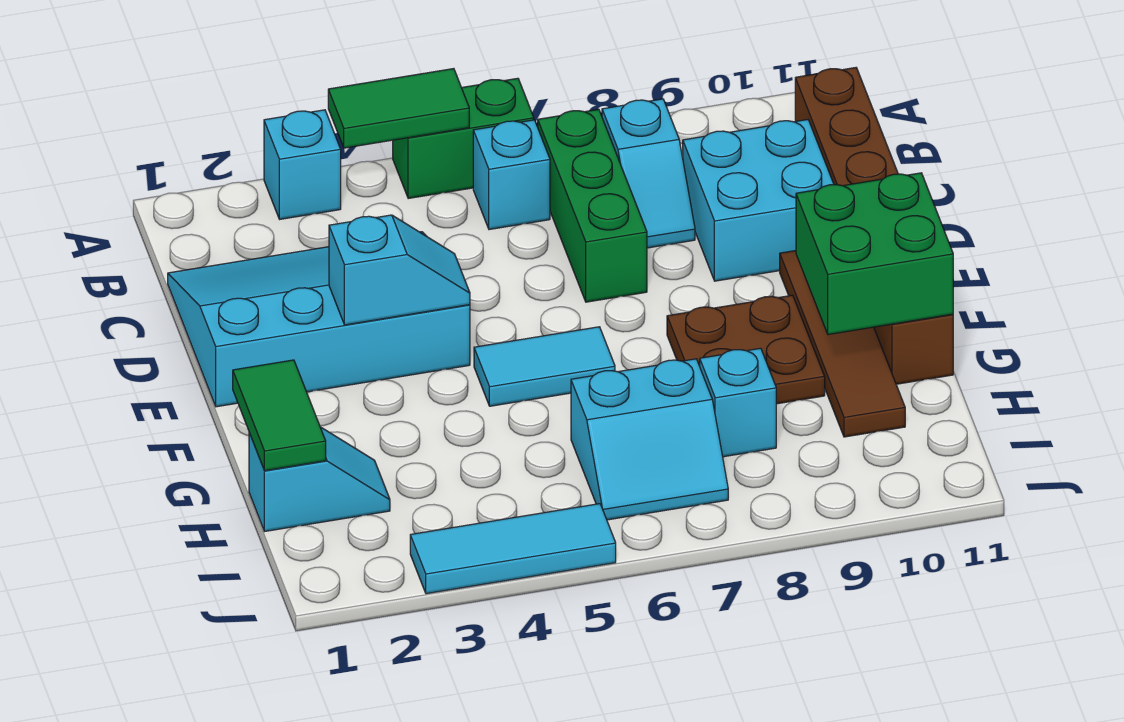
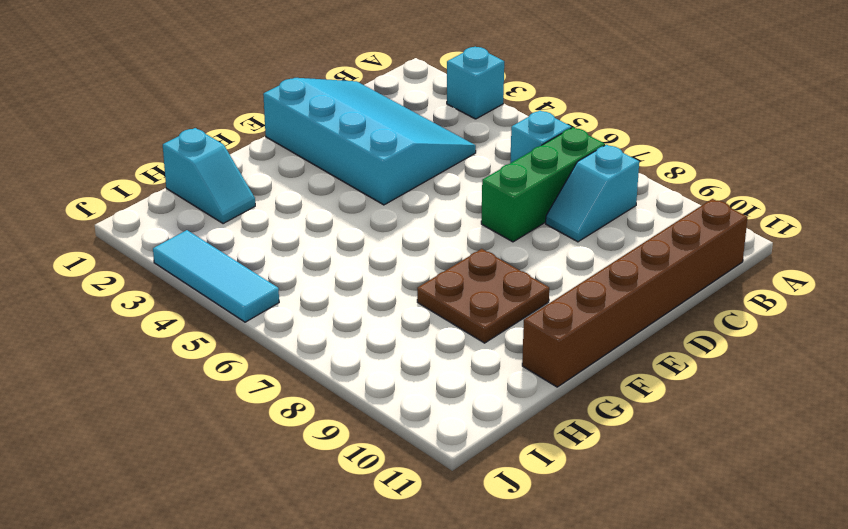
none -> green 1x2 brick [393,78,534,199]
none -> cyan 2x2 brick [683,120,834,281]
none -> brown 1x4 tile [780,251,905,437]

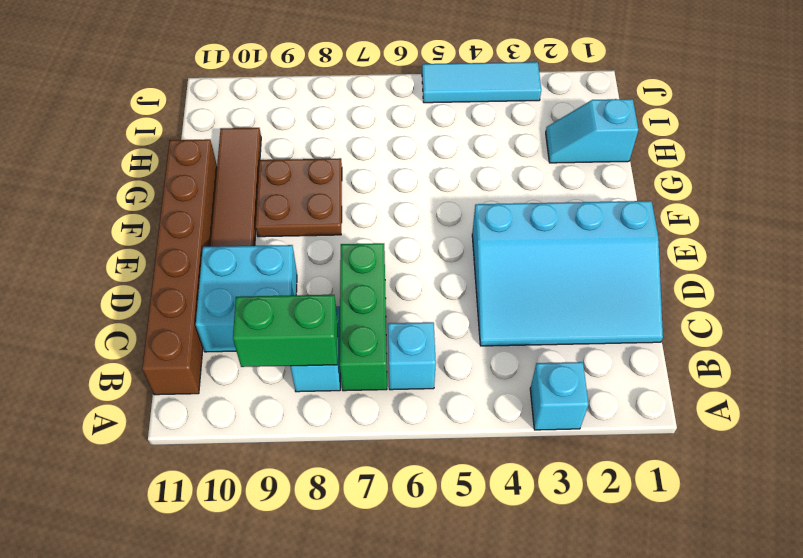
green 1x2 brick [233,295,338,367] -> green 1x2 brick moved to [393,78,534,199]
none -> cyan 1x2 tile [474,327,615,406]
none -> cyan 2x2 slope [571,359,728,520]
none -> cyan 1x1 brick [700,348,776,457]

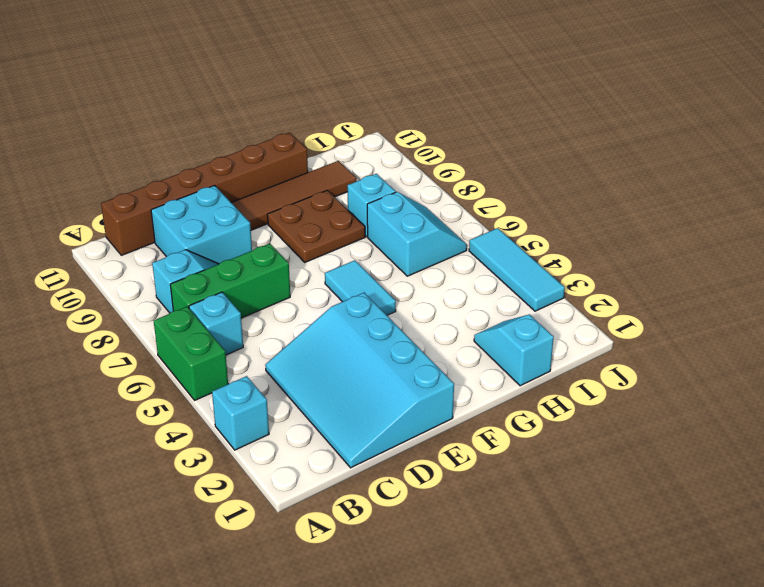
none -> green 1x2 tile [328,69,469,148]
none -> cyan 1x2 slope [329,215,470,325]
none -> green 2x2 brick [796,173,953,335]

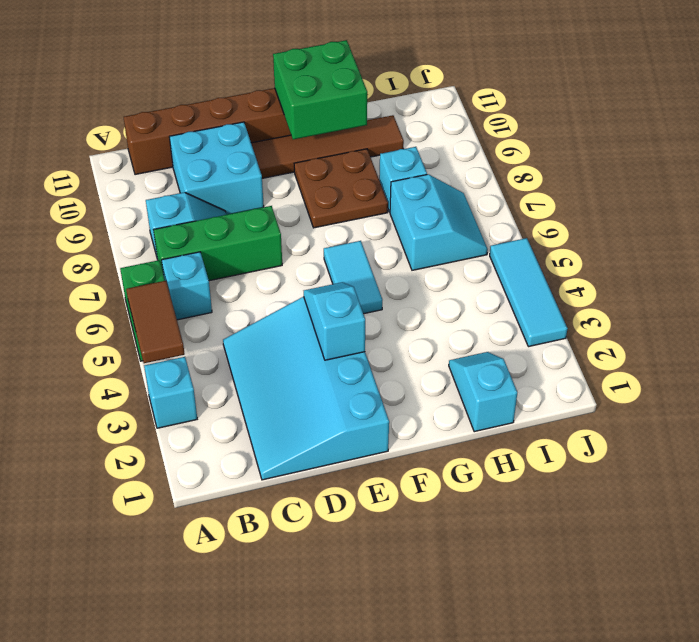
brown 1x2 tile [126,281,185,363] -> green 1x2 tile [328,69,469,148]
none -> green 1x2 tile [233,360,326,471]

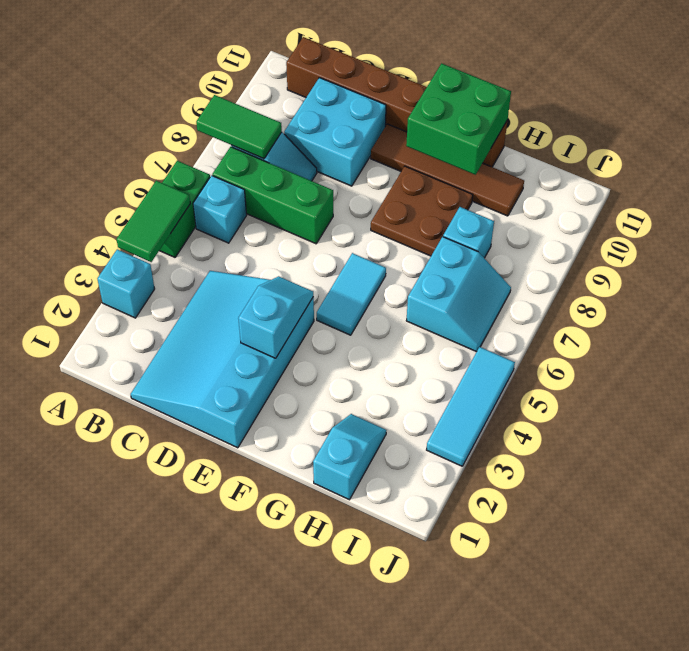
green 1x2 tile [196,95,282,159] -> green 1x2 tile moved to [233,360,326,471]

